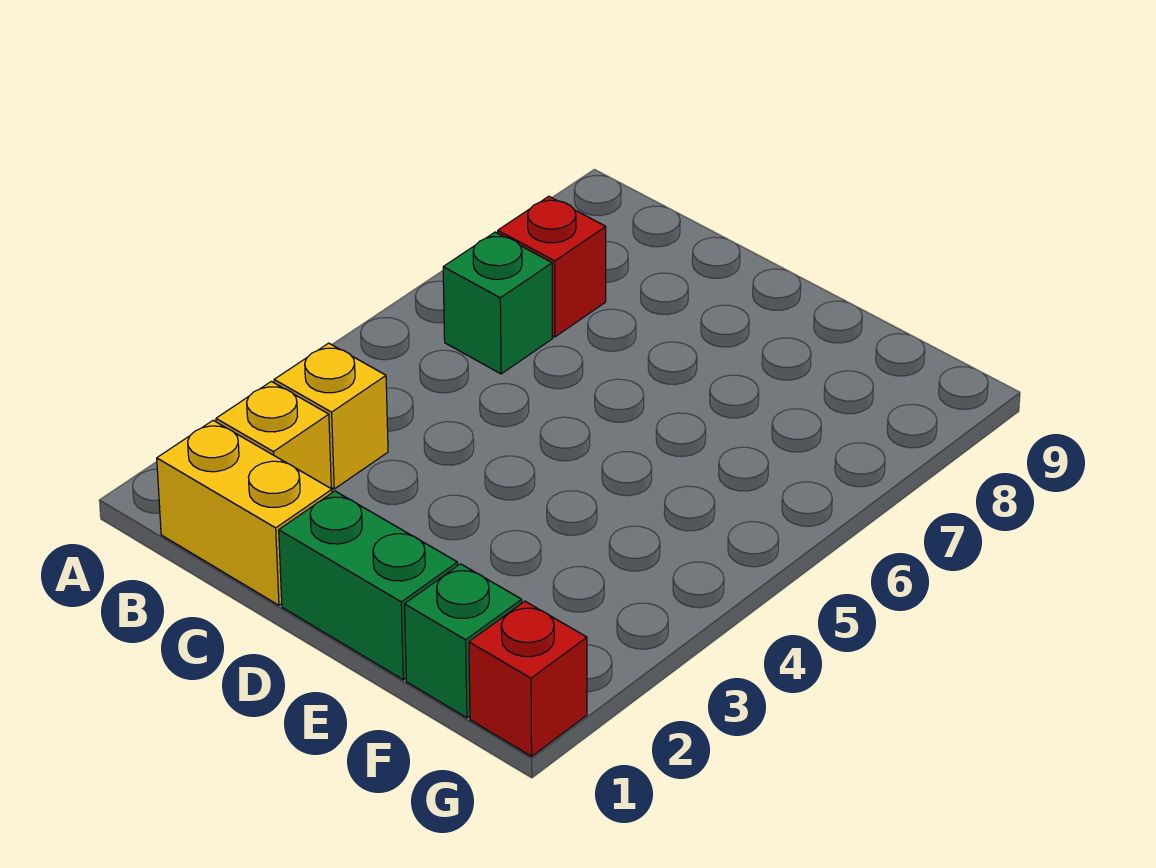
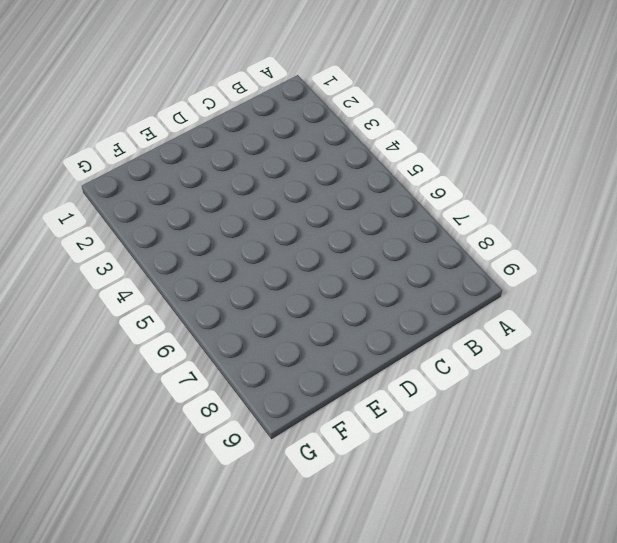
none -> yellow 1x2 brick [157,420,332,605]
none -> yellow 1x1 brick [216,381,331,488]

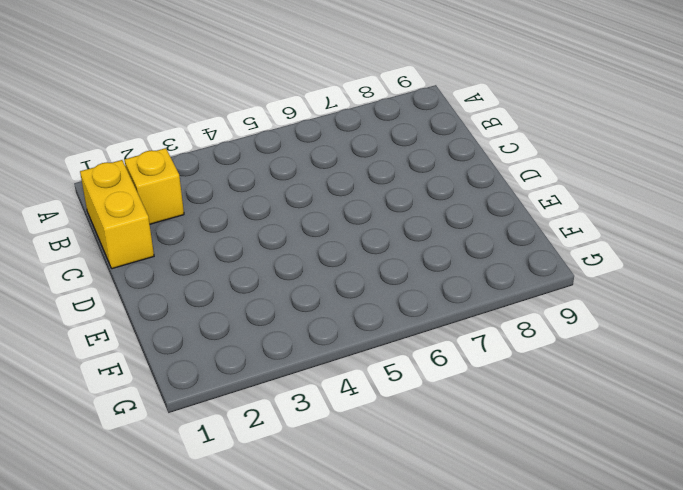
none -> yellow 1x1 brick [274,343,388,489]
none -> green 1x1 brick [443,232,553,374]

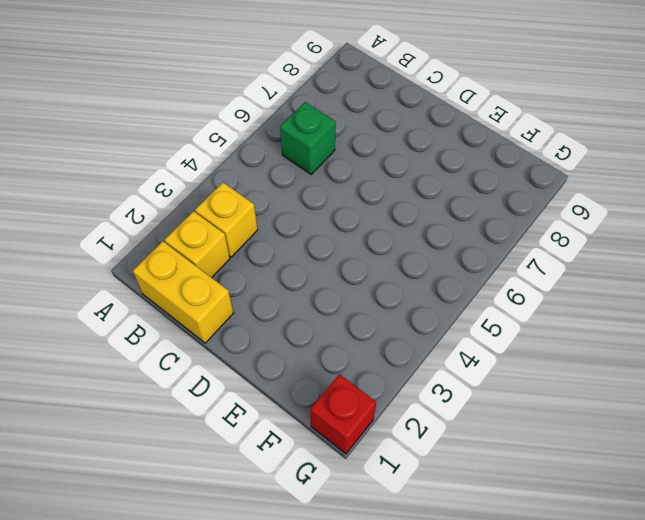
none -> red 1x1 brick [498,196,606,337]
none -> green 1x2 brick [279,491,458,680]

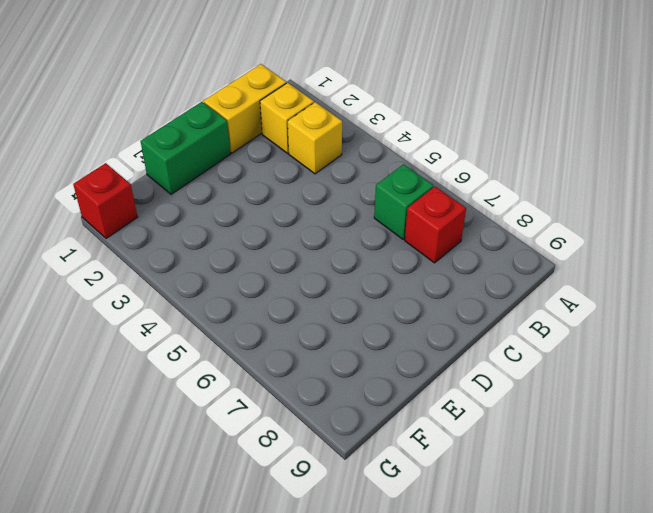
none -> green 1x1 brick [404,564,522,718]

